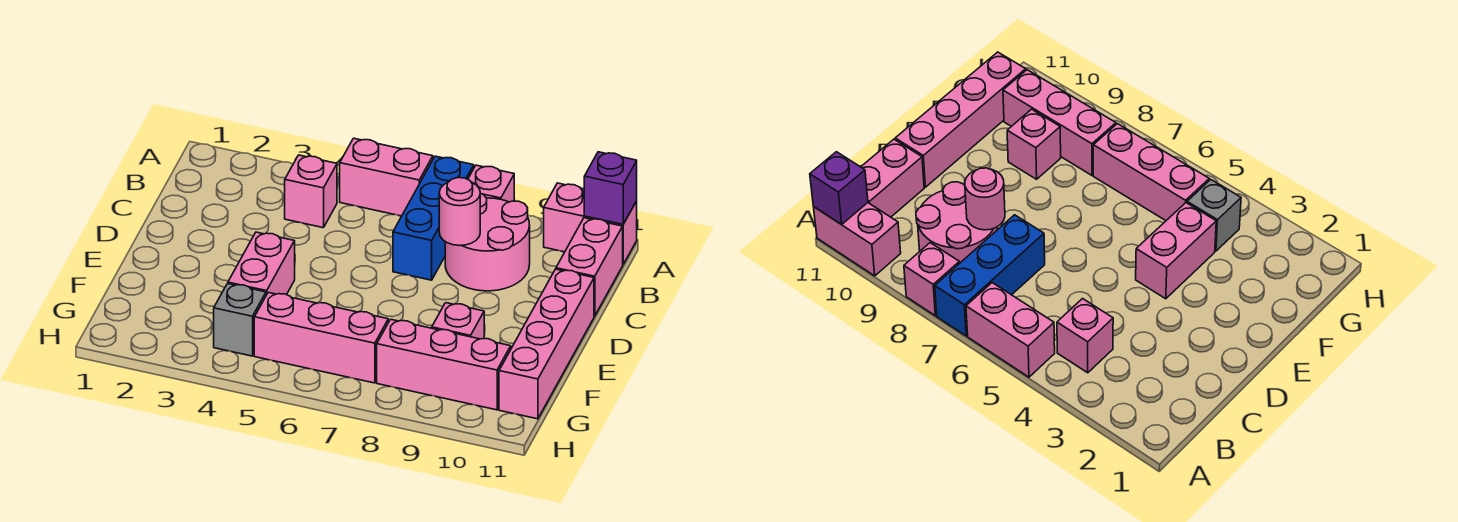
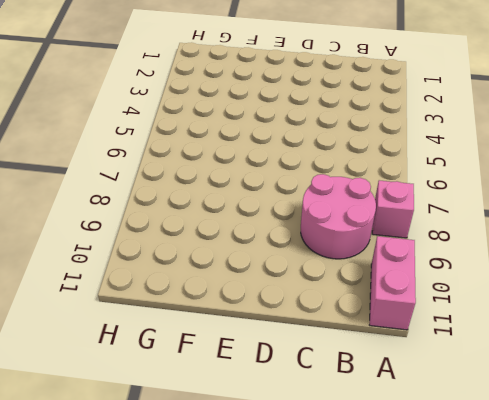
none -> pink 1x2 brick [340,138,433,216]
none -> blue 1x3 brick [393,156,474,280]
none -> pink 1x1 brick [285,155,337,228]

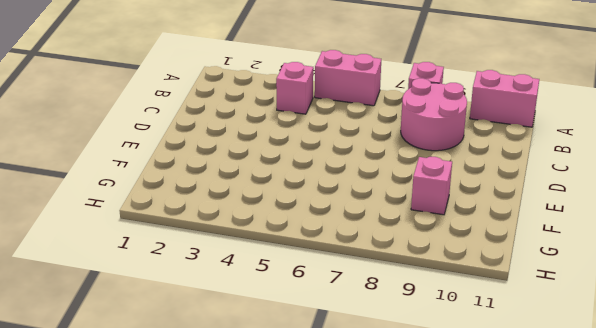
none -> blue 1x3 brick [393,156,474,280]
none -> pink 1x2 brick [556,218,623,316]
none -> pink 1x4 brick [499,269,594,419]

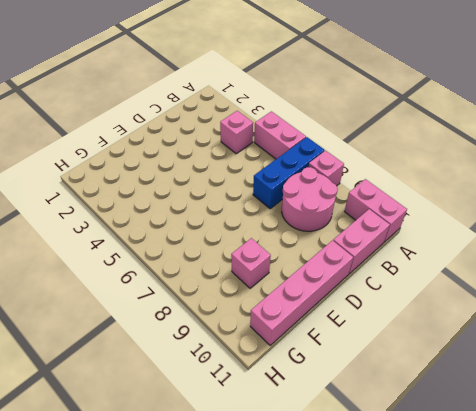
none -> pink 1x2 brick [228,232,295,295]
none -> grey 1x1 brick [214,284,266,356]
none -> pink 1x3 brick [254,292,388,383]

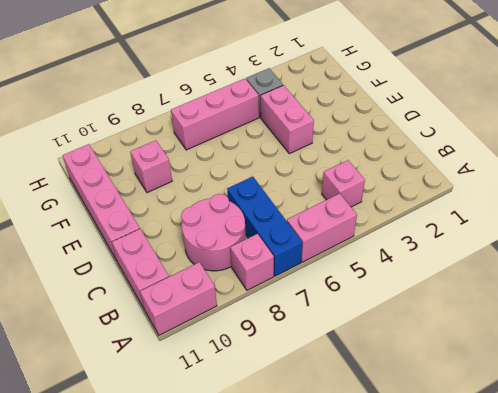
none -> pink 1x3 brick [377,319,511,410]
none -> purple 1x1 brick [584,152,637,224]
none -> pink 1x1 round brick [439,178,480,246]

